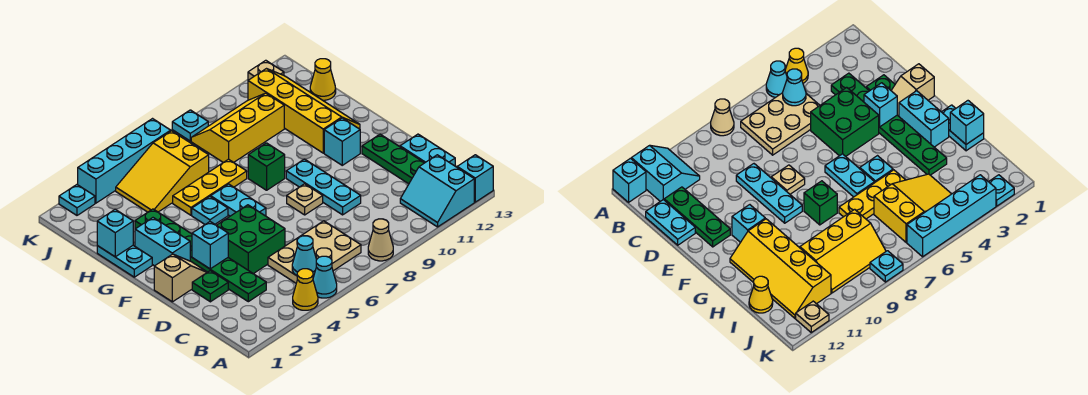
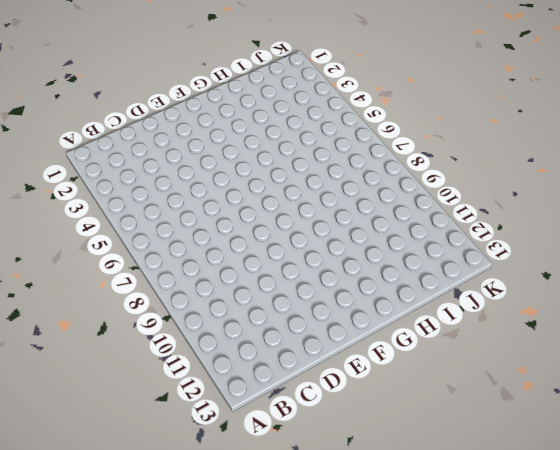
none -> yellow 1x1 cone [293,269,318,310]
none -> cyan 1x1 cone [313,256,337,298]
none -> tan 1x1 cone [368,219,393,261]
none -> cyan 2x2 slope [400,155,474,227]

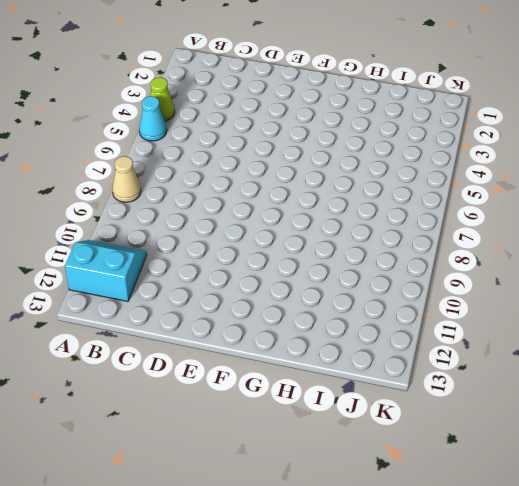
lime 1x1 cone [150,77,175,121] -> yellow 1x1 cone [293,269,318,310]
none -> cyan 1x1 brick [457,155,493,202]
none -> tan 2x3 plate [268,221,361,283]
none -> green 1x6 plate [135,209,266,302]
none -> green 1x3 plate [362,134,424,184]

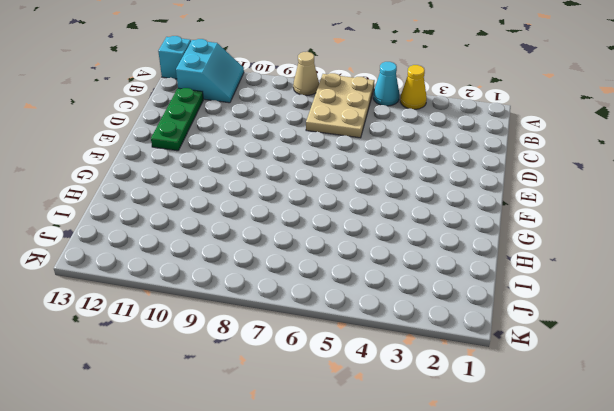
tan 2x3 plate [306,73,375,138] -> tan 2x3 plate turned to [268,221,361,283]
none -> green 1x6 plate [135,209,266,302]
none -> cyan 1x2 plate [400,134,455,166]
none -> green 1x1 plate [192,271,228,302]
none -> green 2x2 brick [217,205,285,274]

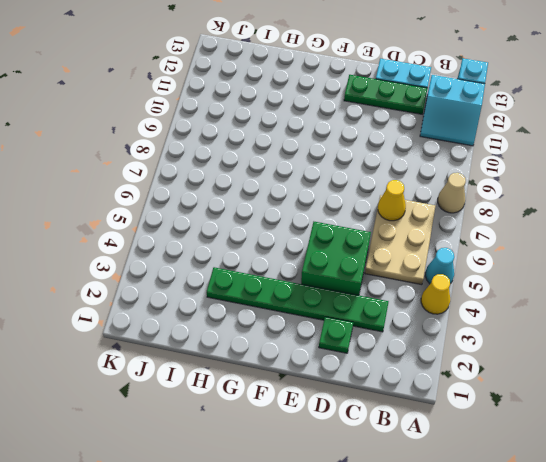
yellow 1x1 cone [378,180,406,221] -> yellow 1x1 cone moved to [310,59,336,100]
none -> cyan 1x3 plate [286,159,361,215]
none -> tan 1x2 slope [154,254,207,302]
none -> tan 1x1 plate [287,184,323,215]
none -> cyan 1x2 brick [135,218,190,266]

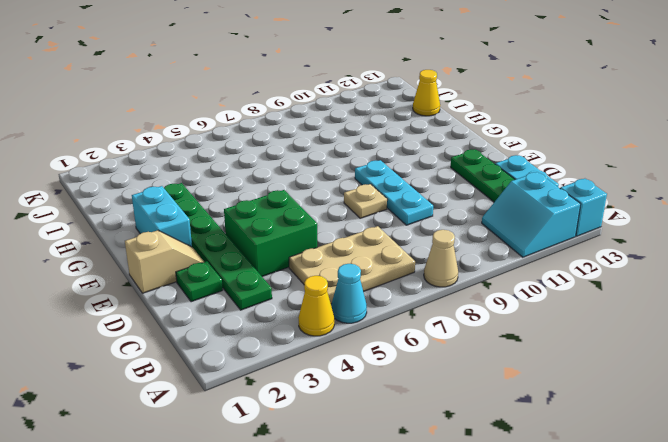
none -> cyan 1x2 plate [211,184,266,216]
none -> cyan 1x1 brick [324,118,360,165]
none -> cyan 1x2 plate [97,246,152,277]
none -> cyan 1x1 plate [192,197,228,224]

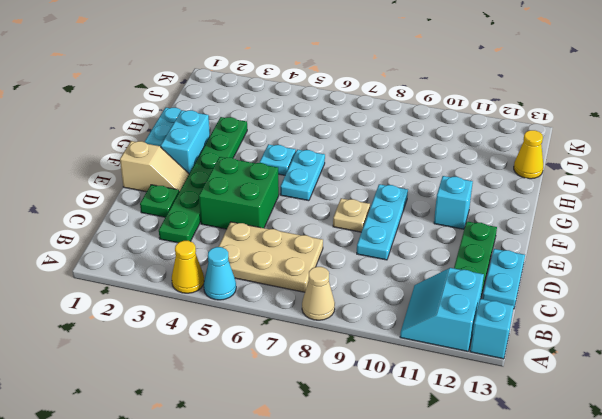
none -> green 1x1 brick [248,143,285,190]
none -> yellow 2x4 slope [248,69,360,153]
none -> yellow 1x3 plate [173,159,247,215]
none -> yellow 2x3 slope [116,131,209,212]

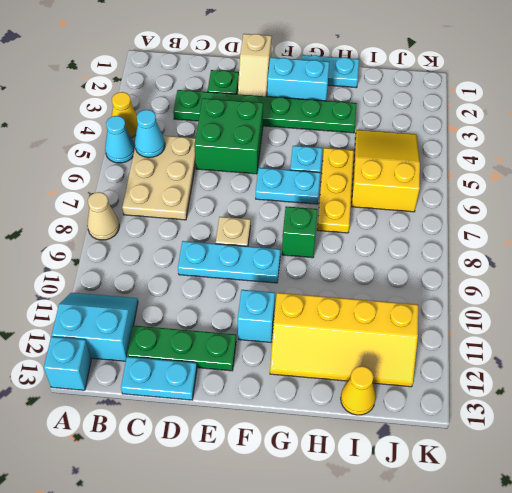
none -> yellow 2x3 slope [191,93,284,163]
none -> cyan 1x1 plate [59,185,95,215]
none -> cyan 1x4 brick [78,119,171,203]
none -> cyan 1x1 plate [172,110,208,141]

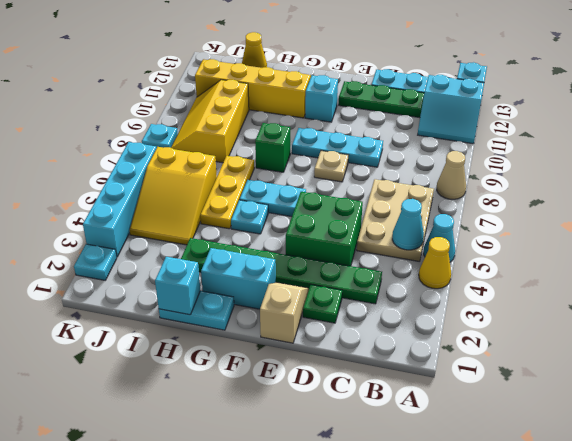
none -> tan 1x1 plate [248,60,284,80]
none -> cyan 1x1 brick [192,222,228,269]

